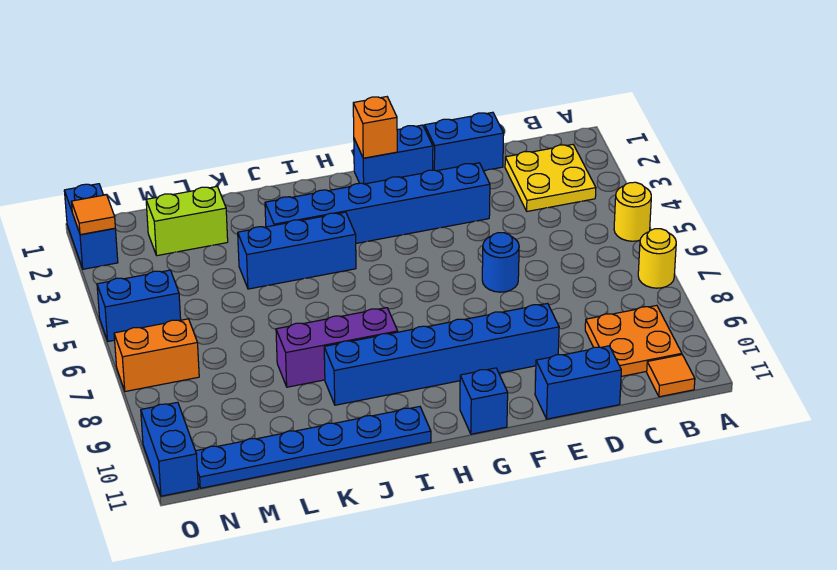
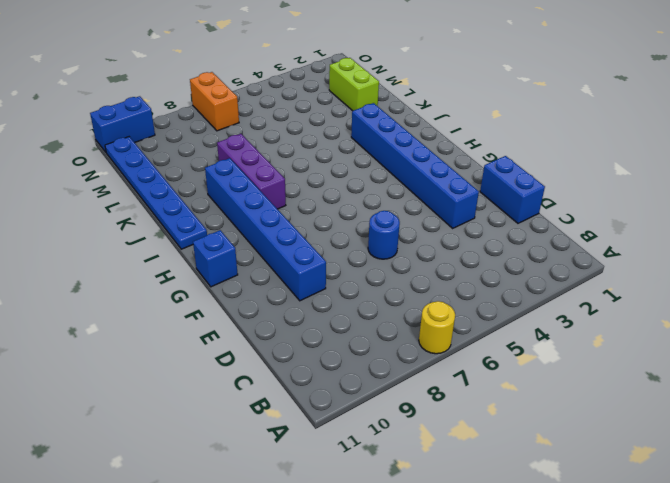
none -> yellow 1x1 round brick [614,182,651,241]
none -> yellow 2x2 plate [505,145,596,211]
none -> orange 2x2 plate [585,305,682,376]

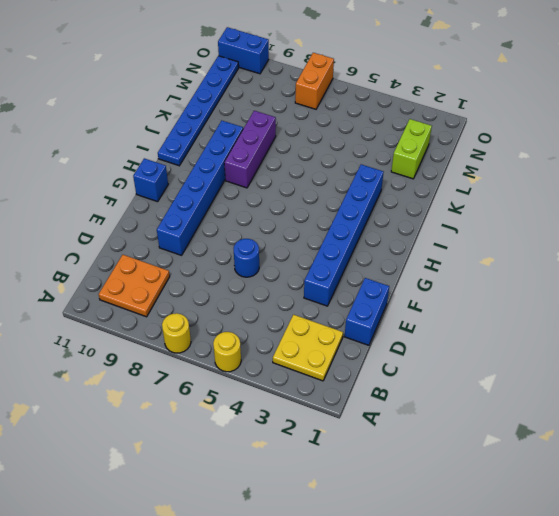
none -> orange 1x1 tile [647,355,695,397]
none -> blue 1x2 brick [535,346,621,419]
none -> blue 1x2 brick [354,125,433,184]

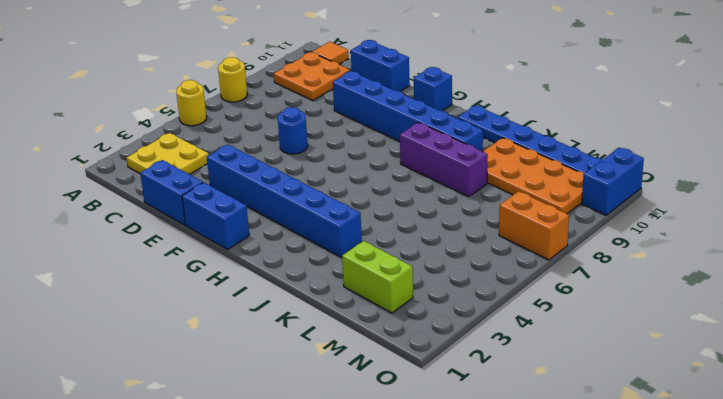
orange 2x4 plate [483,138,584,214] -> none
none -> blue 1x3 brick [238,212,356,289]
none -> blue 1x2 brick [97,270,181,341]
none -> blue 1x2 brick [64,184,118,269]

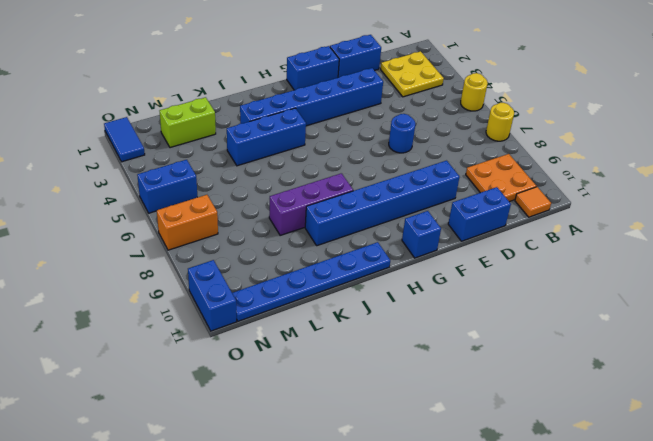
blue 1x2 tile [104,117,145,162] -> blue 1x2 brick [64,184,118,269]
none -> orange 1x1 brick [353,97,397,158]
none -> orange 1x1 tile [71,195,115,235]

